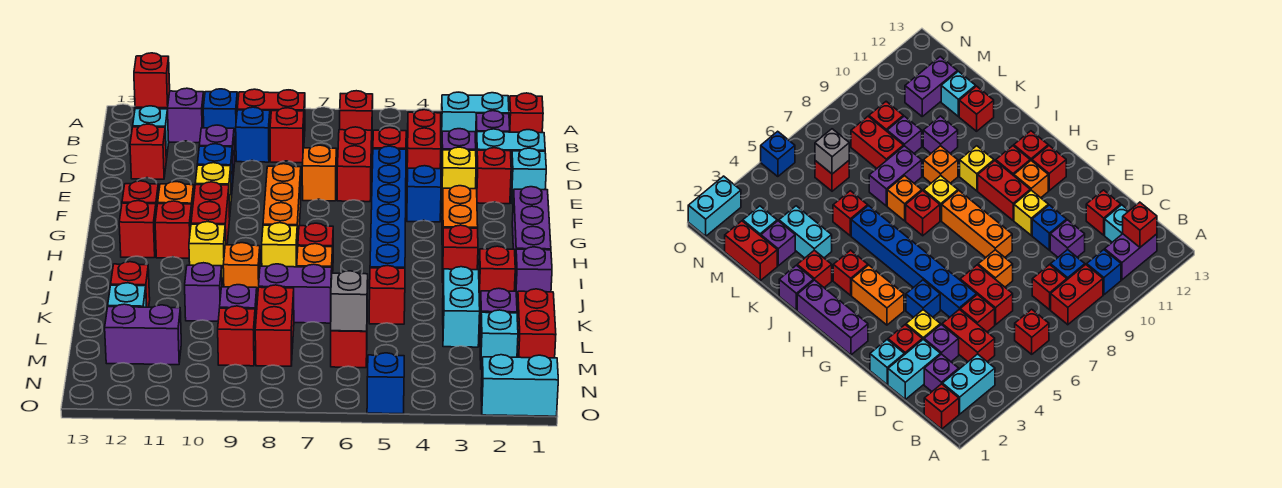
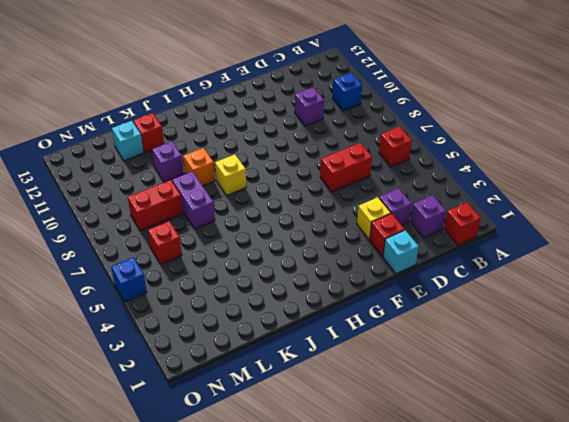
none -> cyan 1x2 brick [441,92,509,146]
none -> red 1x2 brick [237,89,305,137]
none -> purple 1x2 brick [135,88,204,143]
none -> red 1x2 brick [407,110,441,174]

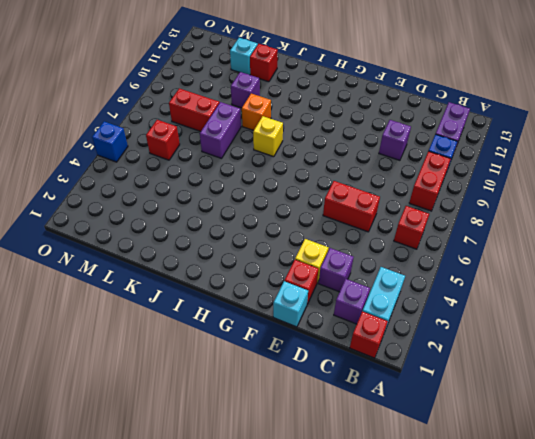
none -> red 1x2 brick [407,110,441,174]
none -> red 1x1 brick [270,108,304,163]
none -> blue 1x1 brick [236,107,270,162]
none -> cyan 1x1 brick [133,106,169,160]

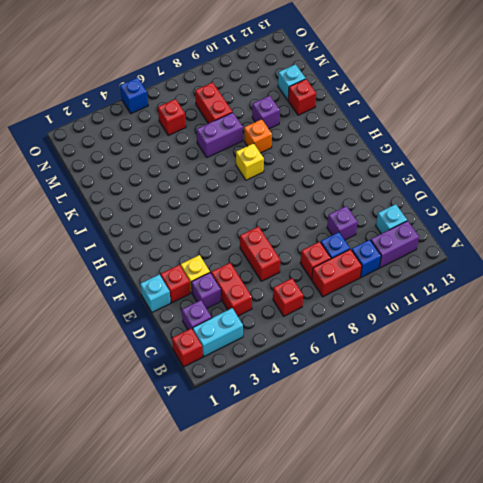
none -> cyan 1x2 brick [476,129,545,176]
none -> red 1x1 brick [373,128,406,149]
none -> red 1x1 brick [130,124,166,179]
none -> blue 1x6 brick [370,146,406,268]

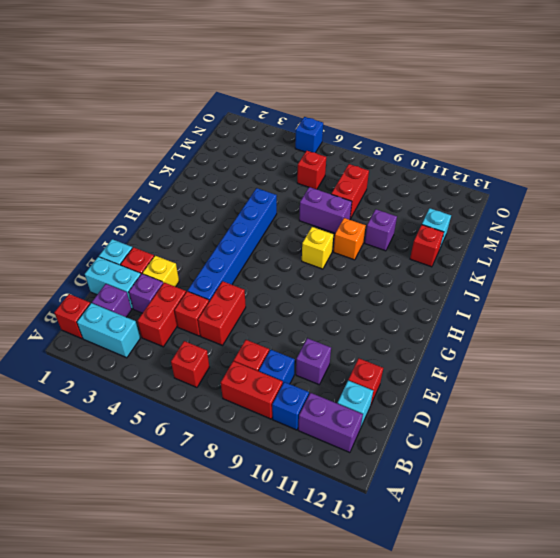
none -> orange 1x1 brick [302,145,337,201]
none -> blue 1x1 brick [197,144,233,198]
none -> blue 1x1 brick [407,166,441,222]
none -> orange 1x3 brick [263,164,301,252]

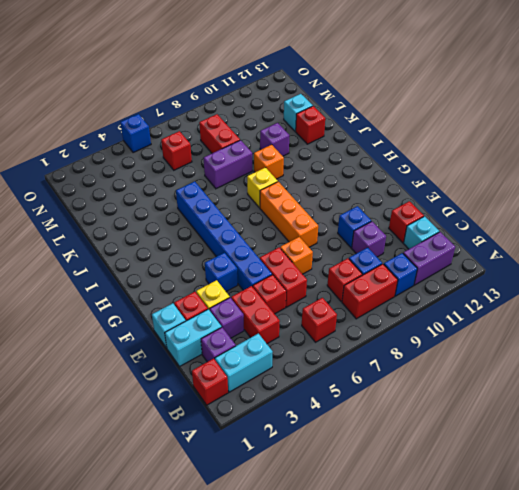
none -> yellow 1x1 brick [195,163,231,217]
none -> purple 1x3 brick [512,187,551,268]
none -> orange 1x2 brick [442,186,478,256]
none -> red 1x2 brick [191,182,230,245]

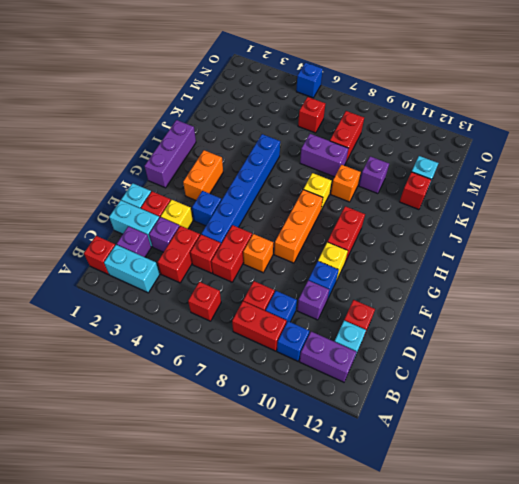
none -> orange 1x1 brick [158,182,194,210]
none -> red 1x1 brick [122,181,159,212]
none -> red 1x1 brick [155,201,192,258]
none -> red 1x1 brick [119,201,156,258]

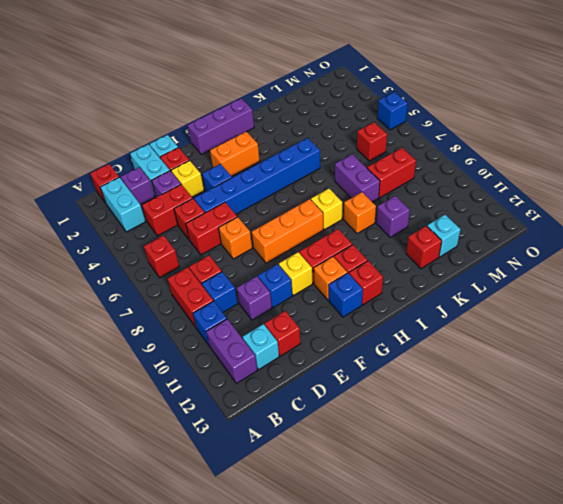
blue 1x1 brick [329,273,363,317] -> red 1x1 brick [122,181,159,212]
none -> red 1x1 brick [442,225,478,282]
none -> red 1x1 brick [298,223,333,273]
none -> yellow 1x1 brick [189,222,226,279]
none -> purple 1x1 brick [515,247,552,304]

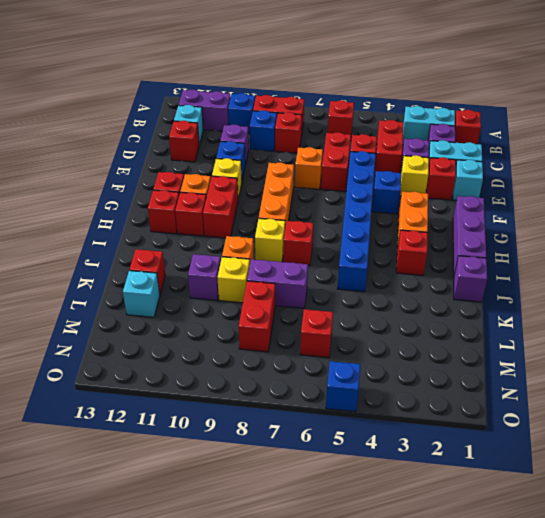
yellow 1x1 brick [217,257,250,303] -> yellow 1x1 brick moved to [189,222,226,279]
none -> red 1x1 brick [479,246,515,304]
none -> orange 1x1 brick [297,244,332,267]
none -> cyan 1x2 brick [443,267,480,347]
none -> red 1x1 brick [369,266,405,324]

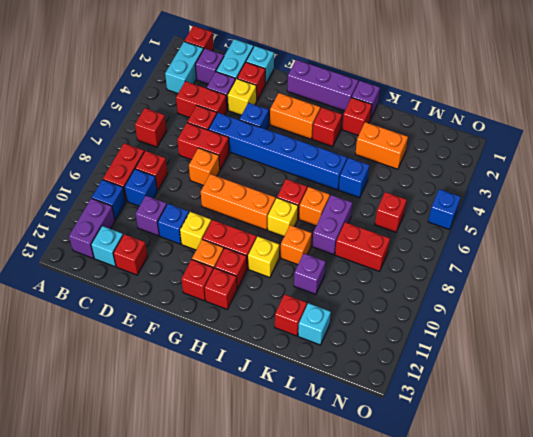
orange 1x2 brick [355,122,408,169] -> cyan 1x2 brick [443,267,480,347]
blue 1x1 brick [339,158,369,198] -> red 1x1 brick [369,266,405,324]
none -> red 1x2 brick [517,289,556,358]
none -> purple 1x1 brick [480,288,517,340]
none -> purple 1x1 brick [220,285,257,327]
none -> cyan 1x1 brick [480,310,518,369]

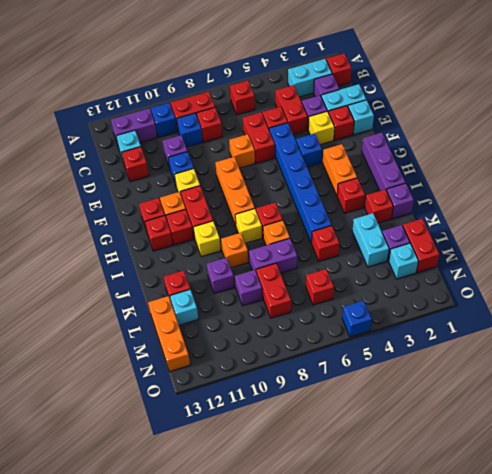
orange 1x3 brick [148,296,190,372] -> none
none -> red 1x1 brick [218,306,256,366]
none -> purple 1x2 brick [105,304,181,365]
none -> cyan 1x2 brick [481,355,558,416]
none -> red 1x1 brick [134,53,170,108]

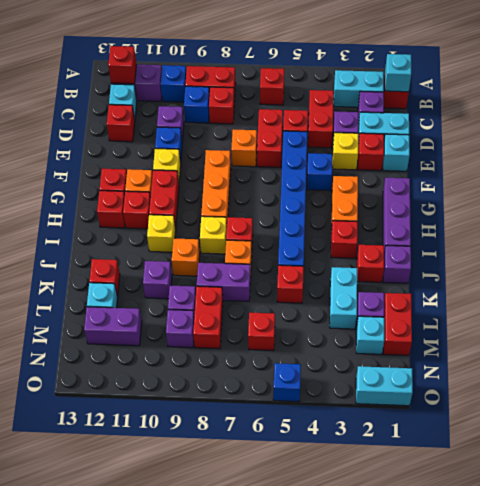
cyan 1x1 brick [385,54,411,92] -> none
purple 1x1 brick [166,310,194,348] -> red 1x1 brick [218,306,256,366]
none -> grey 1x1 brick [331,271,368,331]

